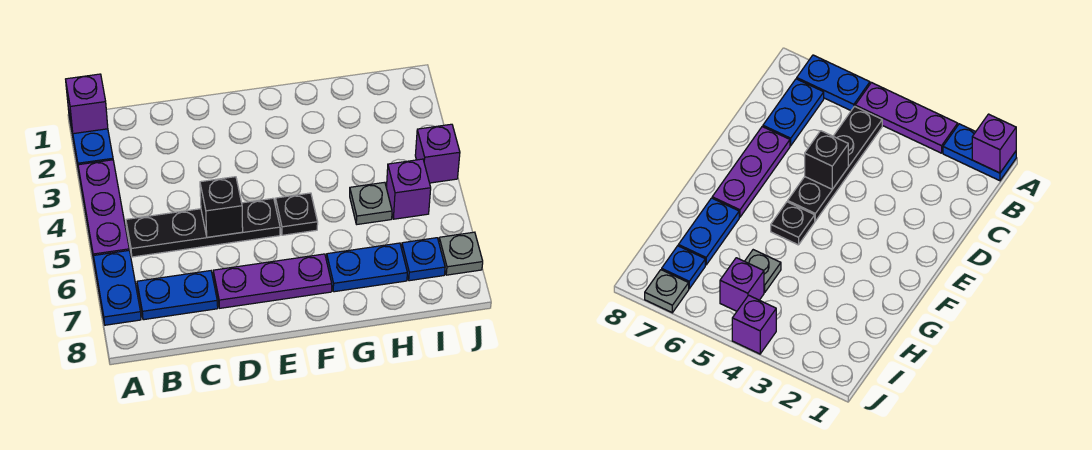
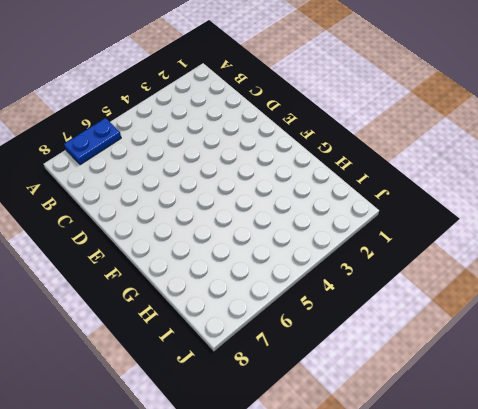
none -> blue 1x2 plate [68,109,113,165]
none -> purple 1x3 plate [78,160,129,260]
none -> black 1x4 plate [126,198,280,257]

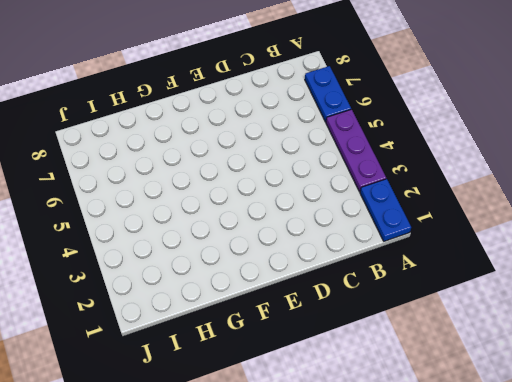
none -> black 1x4 plate [126,198,280,257]
none -> blue 1x2 plate [137,271,218,320]
none -> purple 1x3 plate [213,254,332,308]

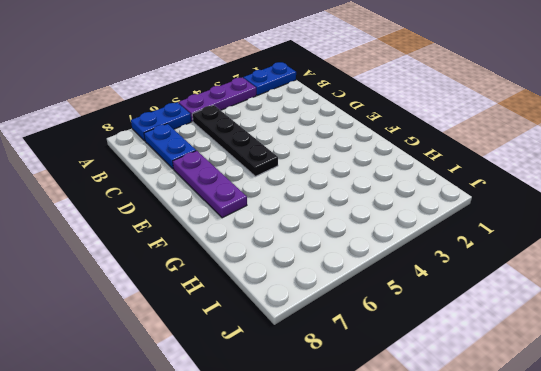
none -> black 1x1 plate [276,193,318,235]
none -> blue 1x2 plate [327,243,407,292]
none -> grey 1x1 plate [350,182,392,224]

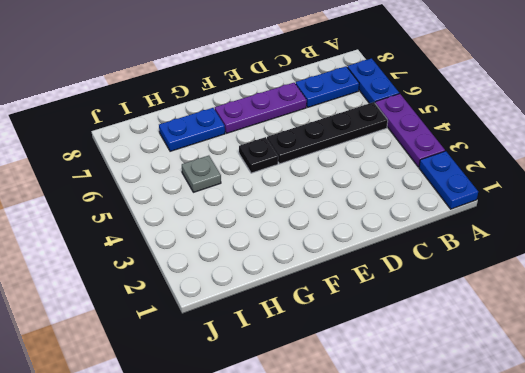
none -> purple 1x1 brick [386,159,431,219]
none -> blue 1x1 plate [402,238,445,281]
none -> purple 1x1 brick [415,124,460,183]

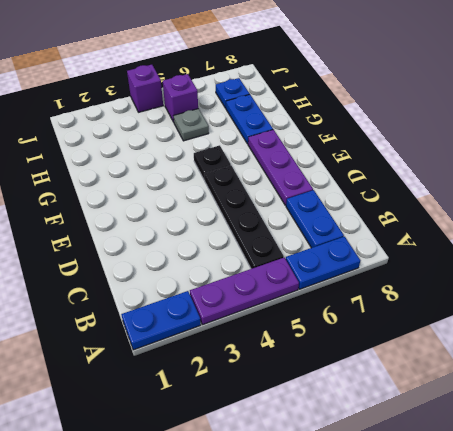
none -> grey 1x1 plate [439,232,483,275]
none -> purple 1x1 brick [66,74,108,134]
none -> black 1x1 brick [200,177,243,237]

